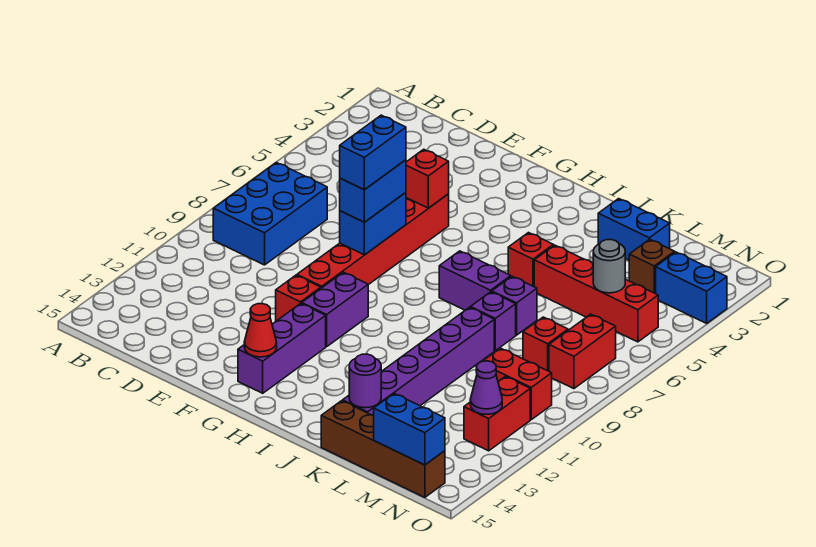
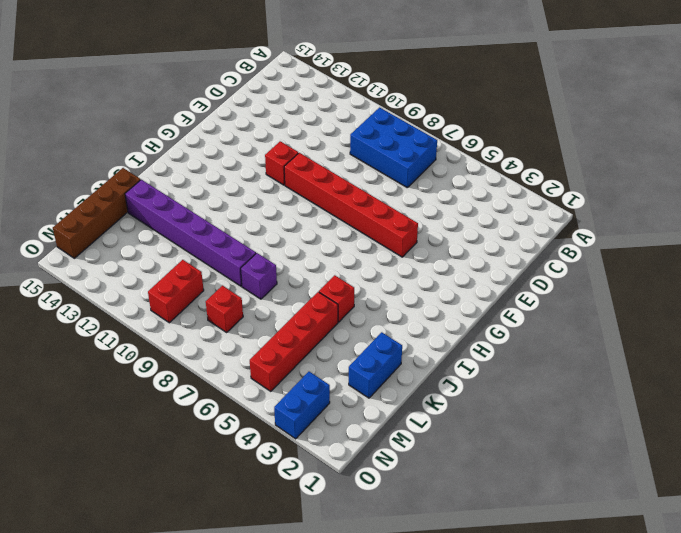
none -> purple 1x2 brick [302,272,368,347]
none -> purple 1x3 brick [238,304,326,393]
none -> purple 1x2 brick [439,251,511,310]

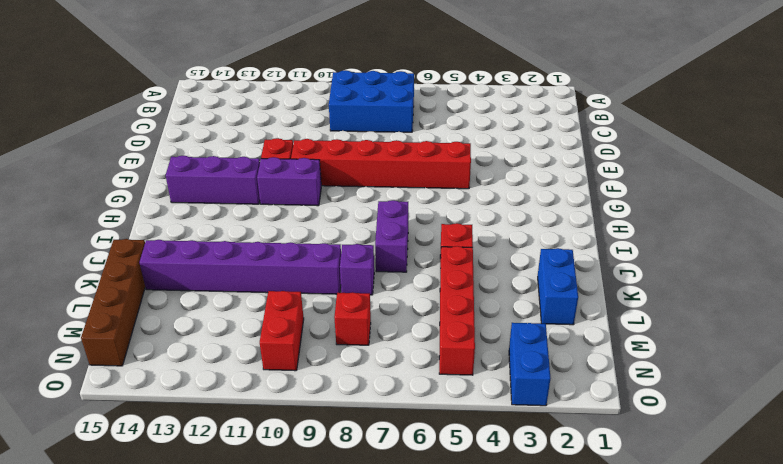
none -> purple 1x1 brick [492,276,537,335]
none -> brown 1x1 brick [629,239,675,294]
none -> red 1x2 brick [549,314,616,389]

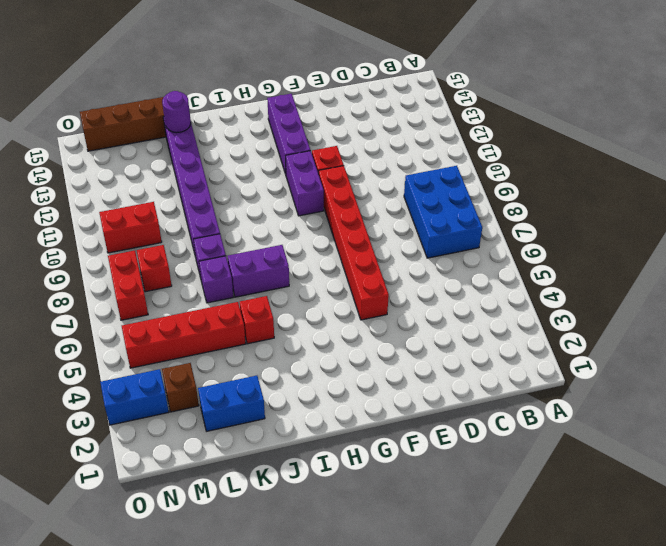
none -> red 1x2 brick [464,377,530,451]
none -> red 1x1 brick [406,149,449,208]
none -> blue 1x2 brick [340,193,406,255]

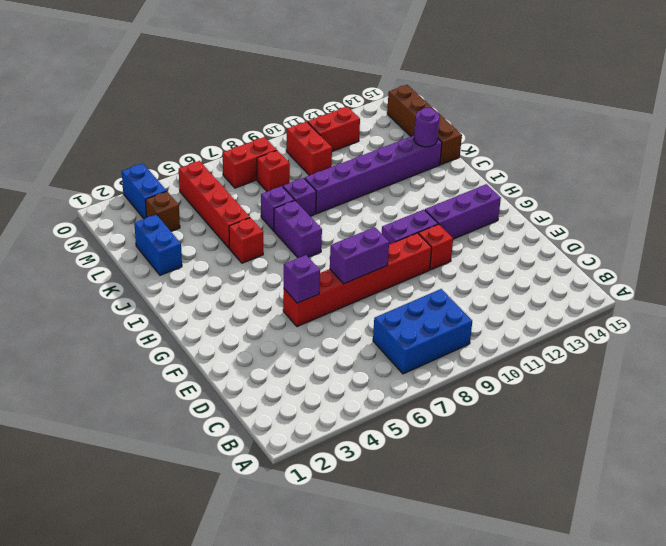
purple 1x1 brick [284,255,320,303] -> red 1x1 brick [406,149,449,208]
purple 1x2 brick [330,227,389,284] -> blue 1x2 brick [340,193,406,255]
none -> red 1x1 cone [244,304,277,357]
none -> grey 1x1 round brick [593,240,625,293]
none -> blue 1x2 brick [374,394,445,465]

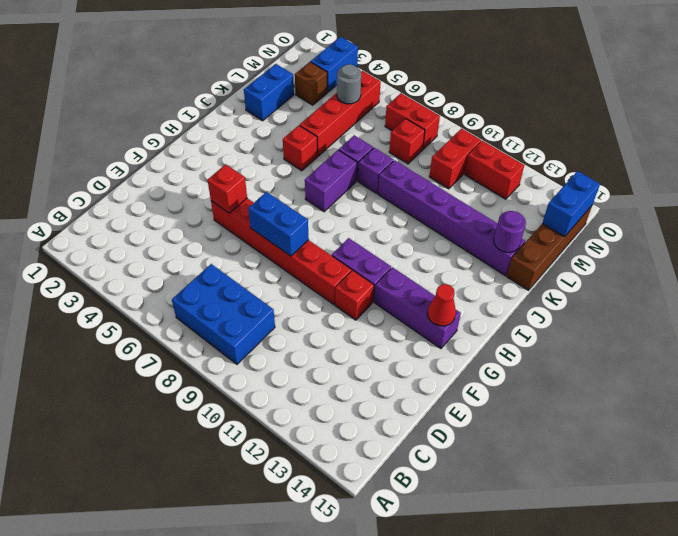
none -> purple 1x1 cone [470,361,502,414]
none -> blue 1x2 brick [340,160,406,222]
none -> blue 1x2 brick [340,115,406,190]

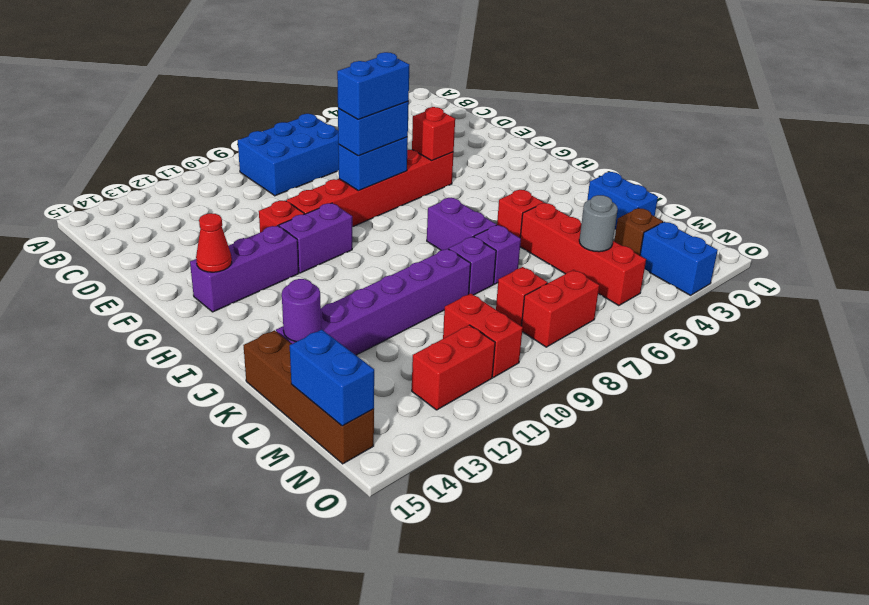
none -> purple 1x1 cone [470,361,502,414]

